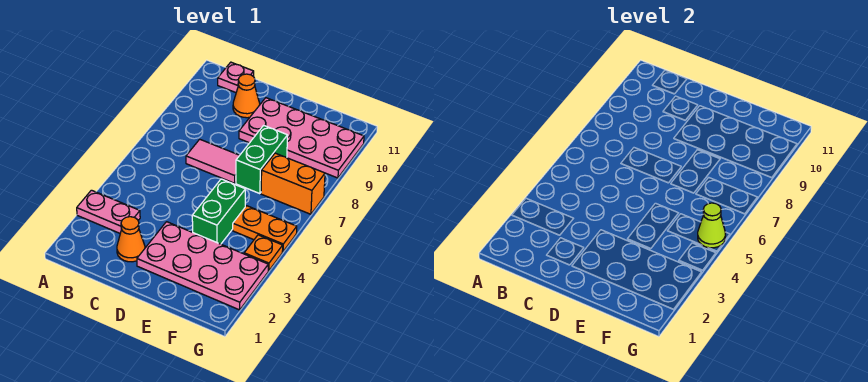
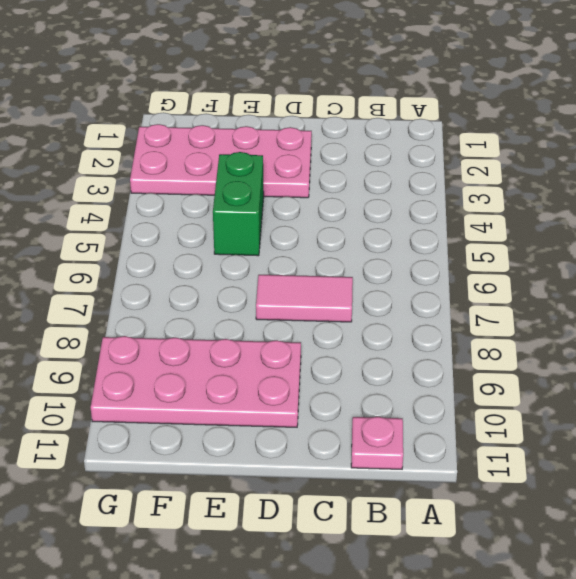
none -> pink 1x2 plate [77,190,140,233]
none -> orange 1x1 cone [117,217,145,262]
none -> orange 1x1 cone [233,74,260,118]

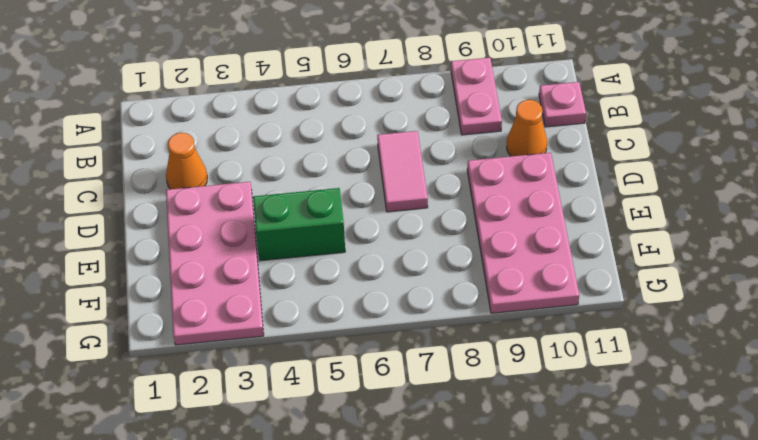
pink 1x2 plate [451,58,502,135] -> pink 1x2 plate moved to [77,190,140,233]
none -> green 1x2 brick [236,125,288,194]
none -> orange 1x2 plate [233,206,297,252]
none -> orange 1x2 brick [261,153,325,214]

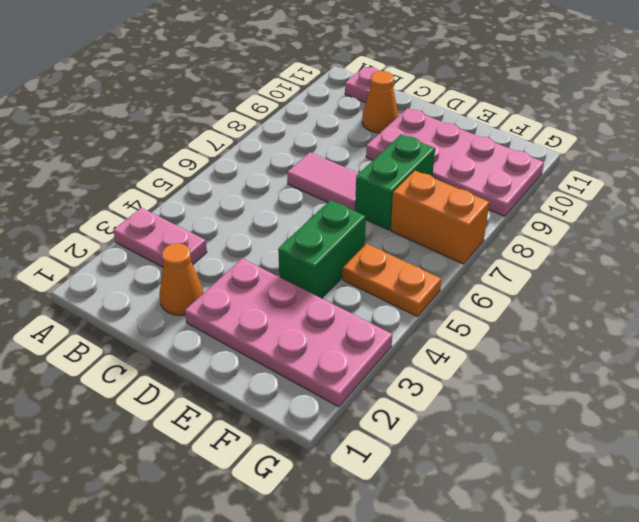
none -> orange 1x1 plate [244,235,283,271]
none -> lime 1x1 cone [698,203,725,248]

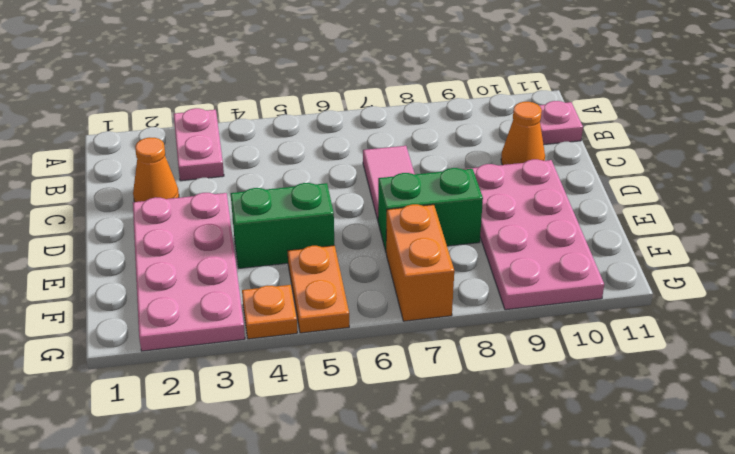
none -> lime 1x1 cone [698,203,725,248]

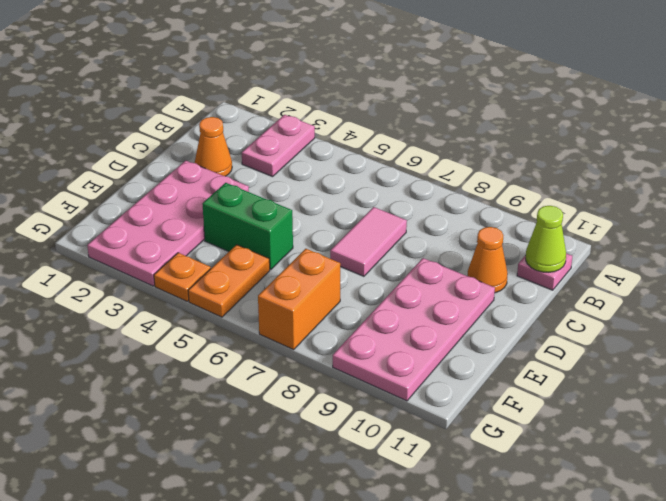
lime 1x1 cone [526,206,566,273] -> lime 1x1 cone moved to [698,203,725,248]
none -> green 1x2 brick [236,125,288,194]

